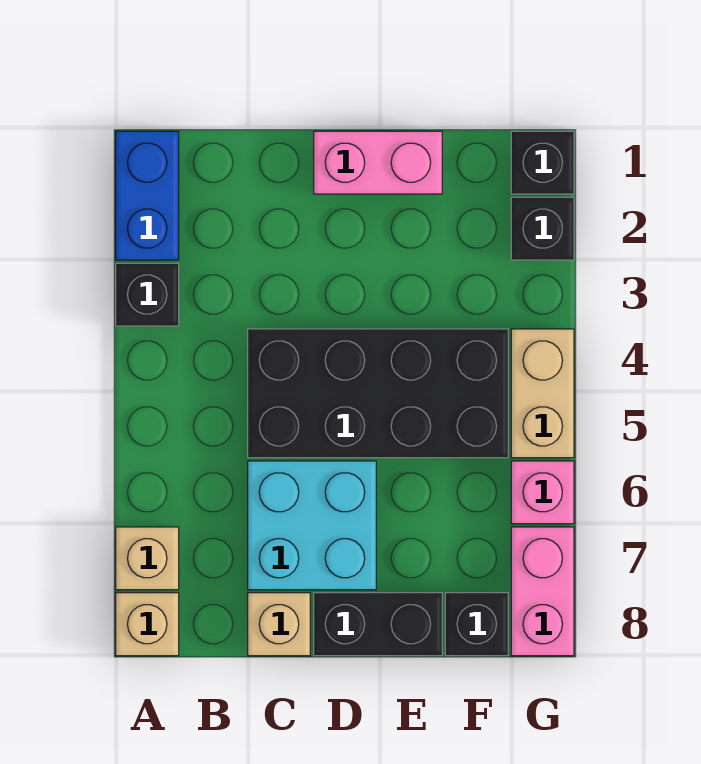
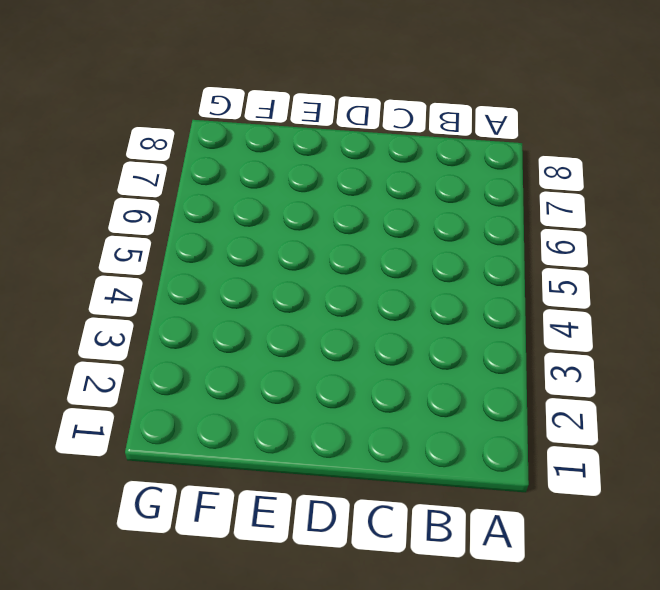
none -> blue 1x2 brick [116,131,179,260]
none -> black 1x1 brick [116,263,179,326]
none -> tan 1x1 brick [116,527,179,590]

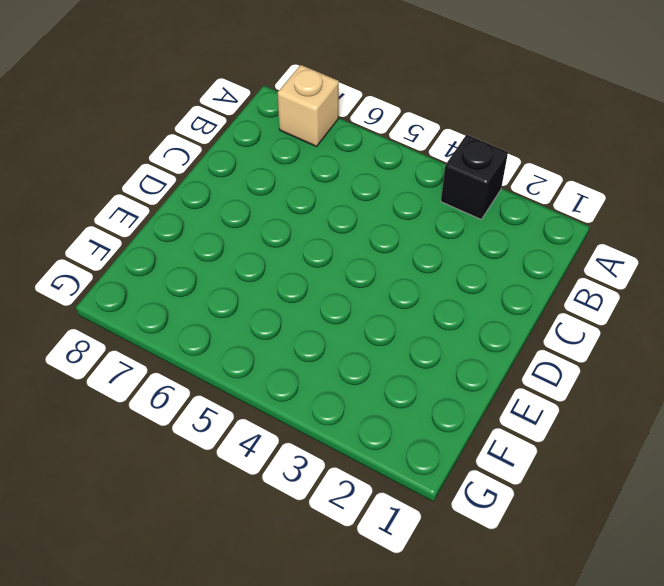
none -> blue 1x2 brick [116,131,179,260]
none -> tan 1x1 brick [116,593,179,656]
none -> black 2x4 brick [248,329,508,458]

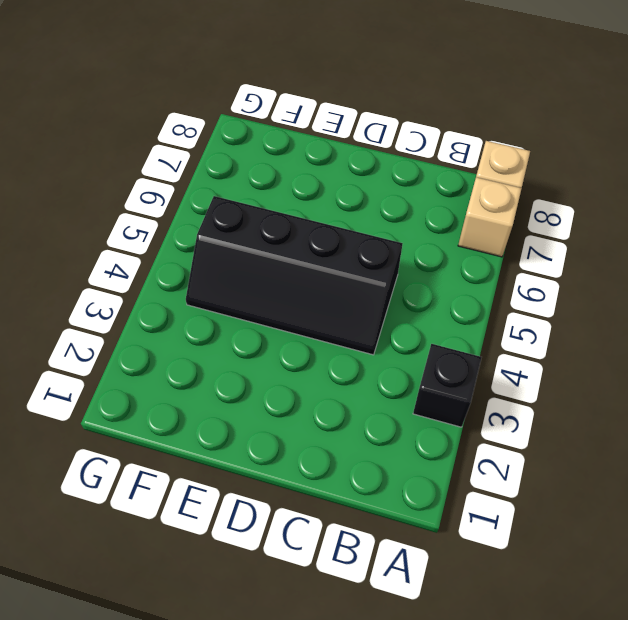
black 2x4 slope [186,196,403,355] -> black 2x4 brick [248,329,508,458]
none -> blue 1x2 brick [116,131,179,260]
none -> cyan 2x2 brick [248,461,376,590]
none -> tan 1x1 brick [248,593,310,656]

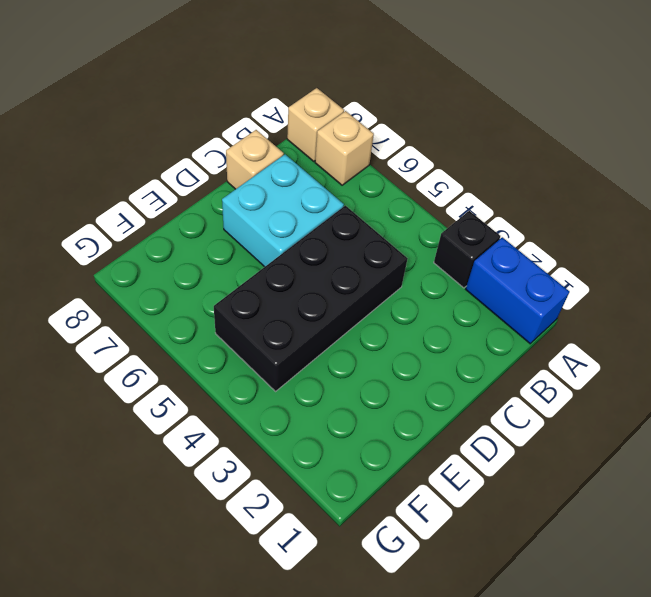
none -> pink 1x2 brick [314,131,442,194]
none -> black 1x2 brick [314,593,442,656]
none -> black 1x1 brick [445,593,508,656]

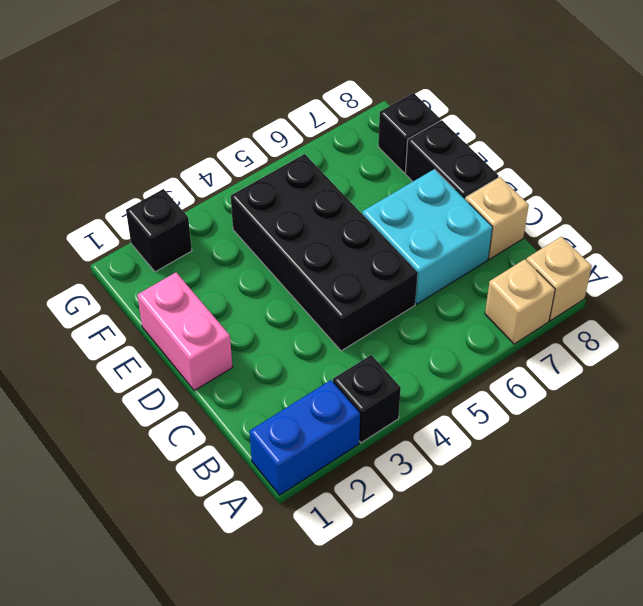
none -> black 1x1 brick [511,131,574,194]
none -> tan 1x2 brick [511,329,574,458]
none -> pink 1x1 brick [511,461,574,524]

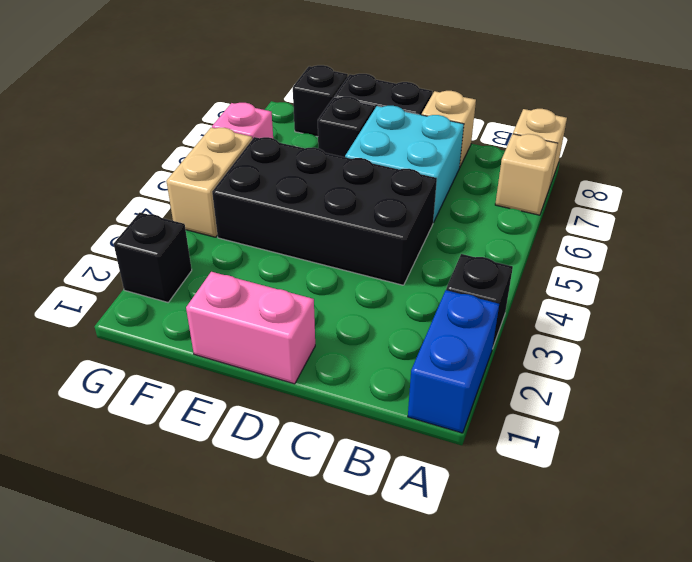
black 1x1 brick [318,97,375,157] -> black 1x1 brick moved to [511,131,574,194]
none -> pink 1x2 brick [511,527,574,656]

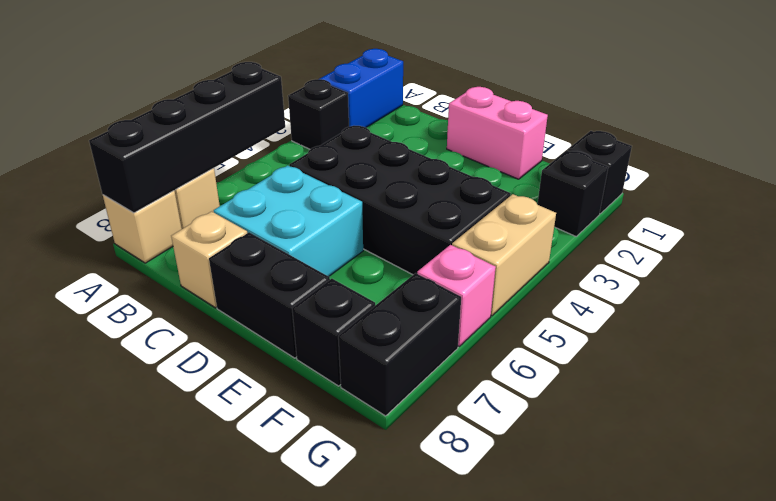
black 1x4 brick [89,62,285,213] -> none
black 1x2 brick [338,273,461,416] -> pink 1x2 brick [511,527,574,656]

